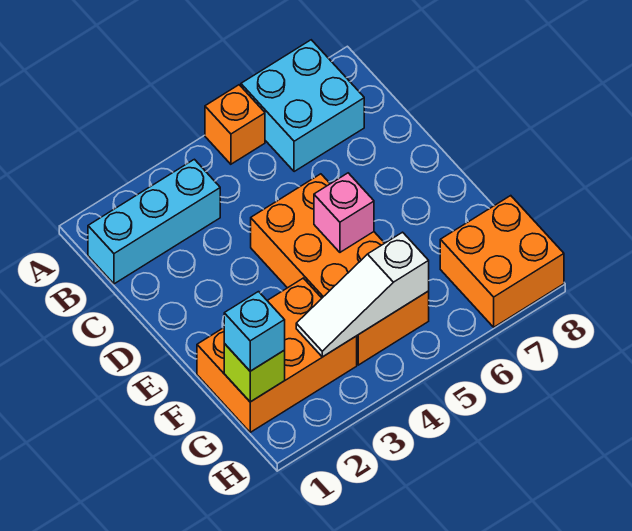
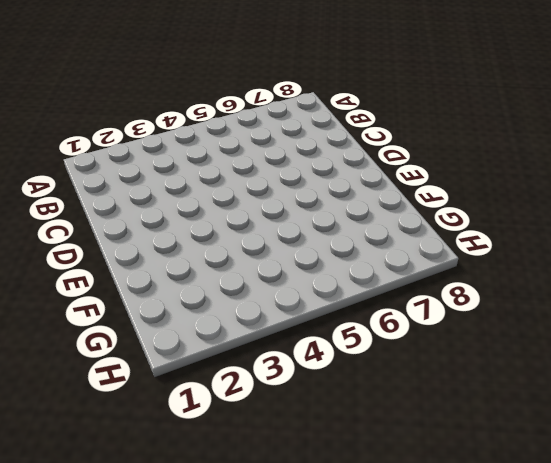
none -> orange 1x1 brick [205,85,265,164]
none -> cyan 2x2 brick [241,40,364,172]

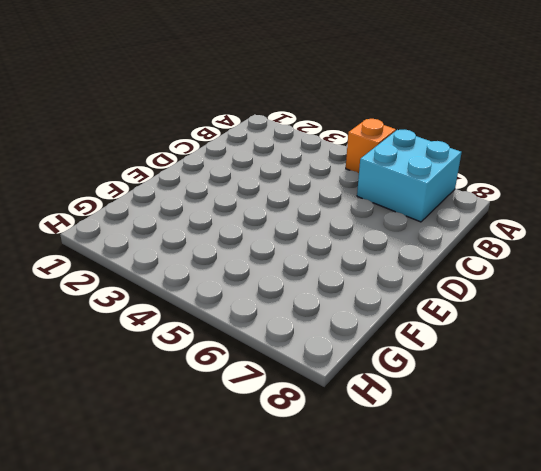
none -> cyan 1x3 brick [88,159,220,284]
none -> orange 2x4 brick [251,174,429,365]

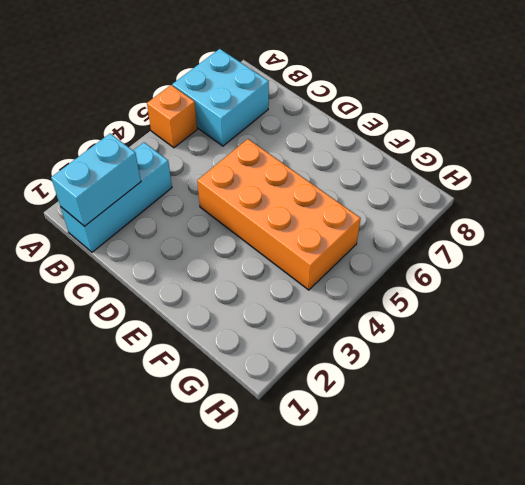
cyan 1x2 brick [51,134,141,226] -> none
none -> orange 2x3 brick [197,278,357,432]
none -> orange 2x2 brick [440,196,564,327]

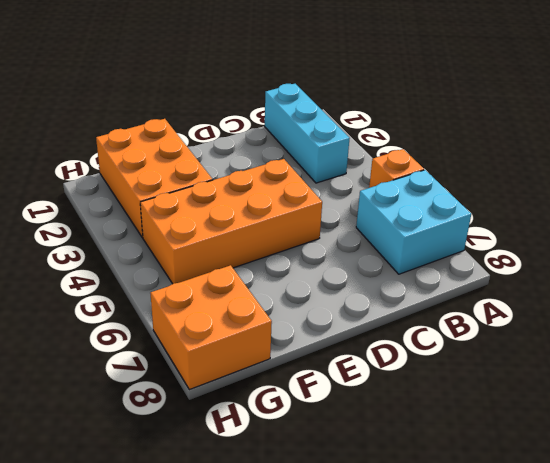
none -> pink 1x1 brick [314,173,374,252]
none -> lime 1x1 brick [224,344,285,402]

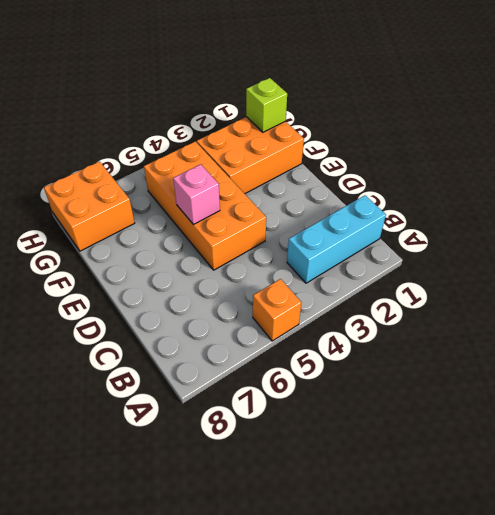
none -> cyan 2x2 brick [241,40,364,172]
none -> white 1x3 slope [296,232,429,357]

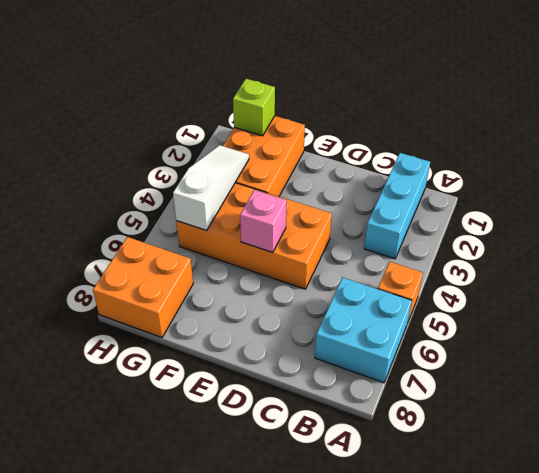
none -> cyan 1x1 brick [224,292,285,371]

